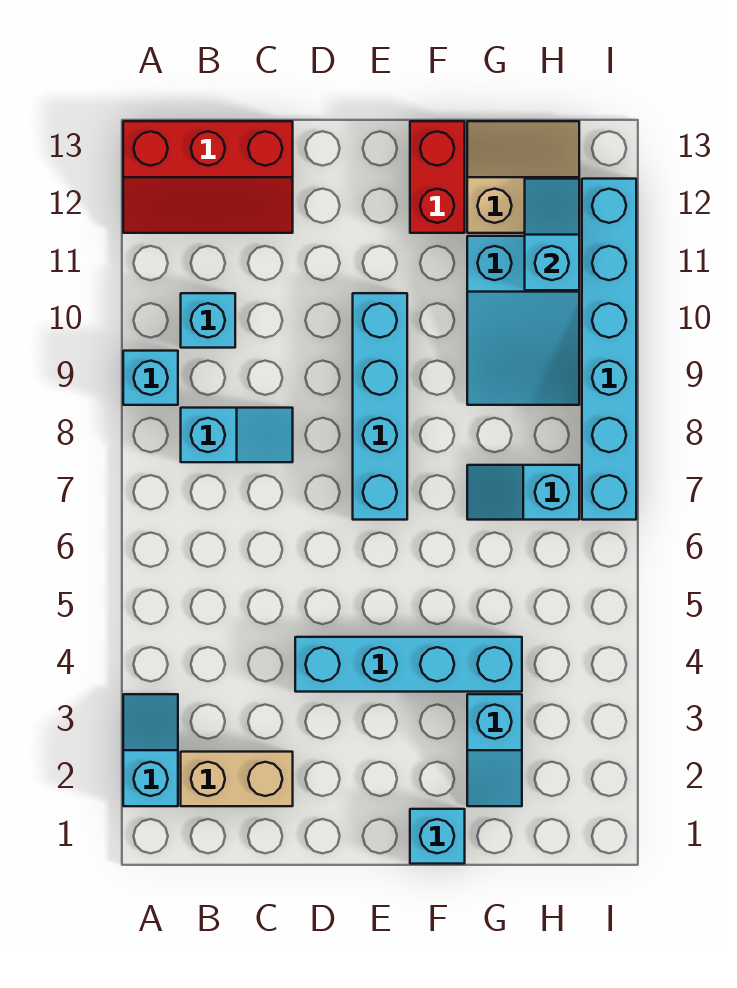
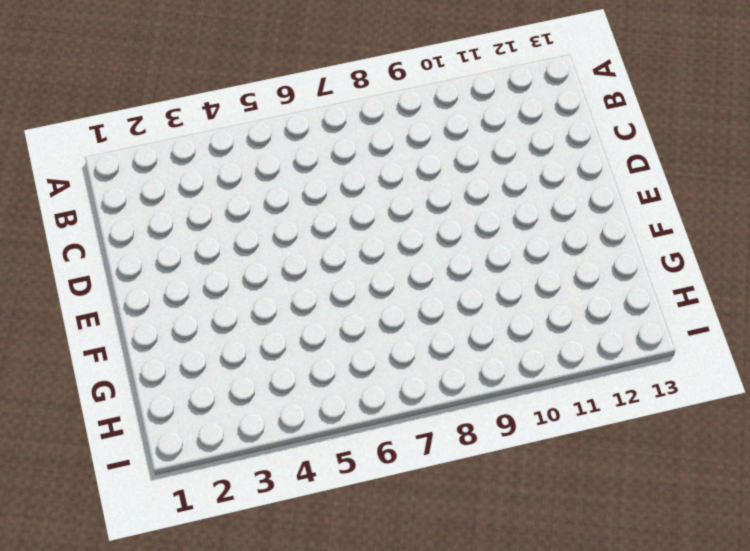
none -> cyan 1x2 slope [123,694,178,806]
none -> cyan 1x1 brick [123,351,178,405]
none -> red 2x3 slope [123,121,293,233]

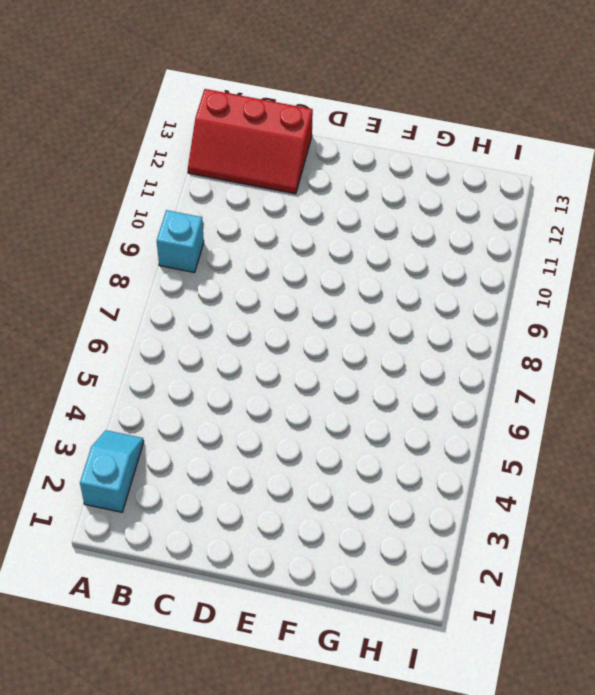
none -> tan 1x2 brick [181,752,293,806]
none -> cyan 1x2 slope [181,408,293,462]
none -> cyan 1x1 brick [181,293,235,348]

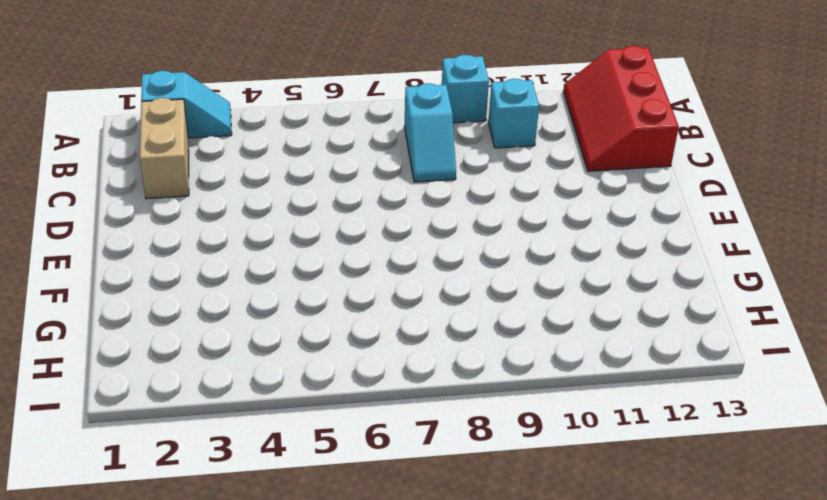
none -> cyan 1x4 brick [295,637,522,692]
none -> cyan 1x4 brick [353,293,407,520]
none -> cyan 1x1 brick [410,809,465,864]

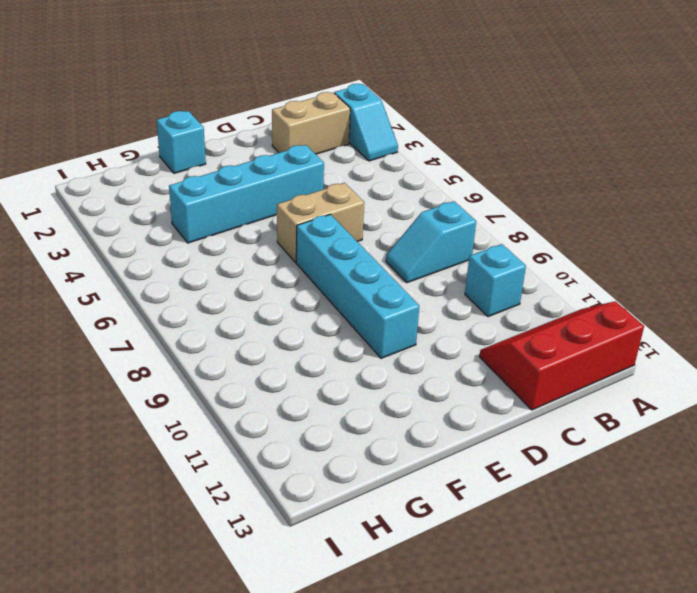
tan 1x2 brick [277,183,364,262] -> none
none -> cyan 1x1 brick [123,351,178,405]
none -> red 1x2 brick [410,121,465,233]
none -> cyan 1x2 slope [467,694,522,806]

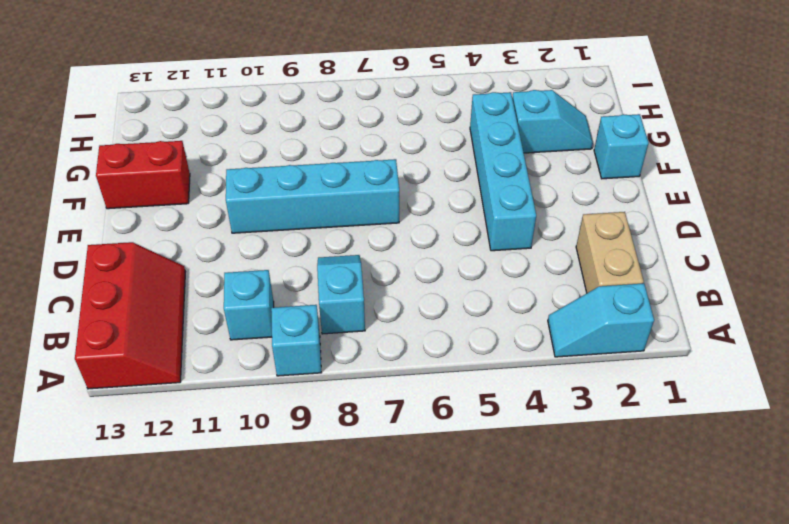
none -> cyan 1x2 slope [467,465,579,520]
none -> cyan 2x3 slope [467,236,579,405]
none -> tan 2x2 slope [467,121,579,233]

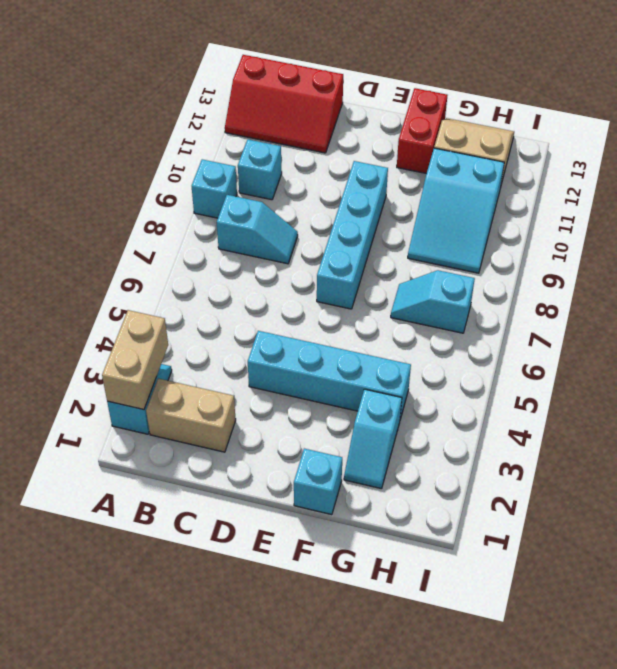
tan 1x2 brick [102,310,168,410] -> none
none -> cyan 1x6 brick [582,179,636,520]
none -> cyan 1x2 slope [525,179,579,290]

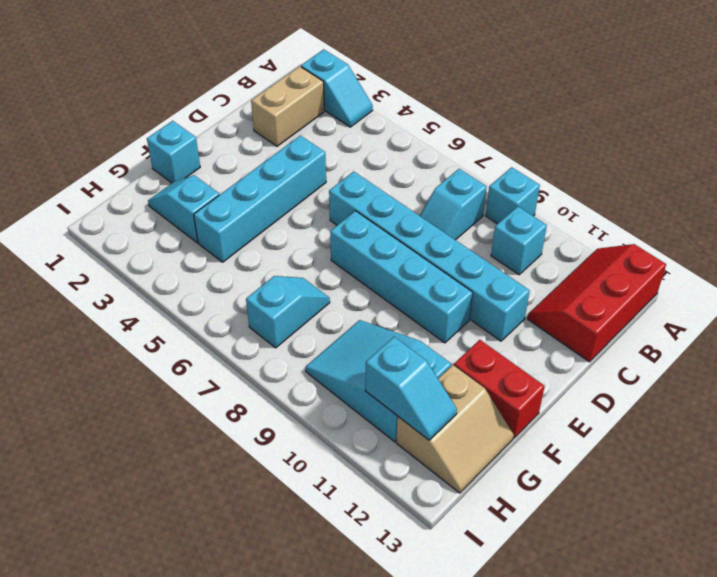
cyan 1x6 brick [329,171,530,341] -> cyan 1x6 brick moved to [582,179,636,520]

